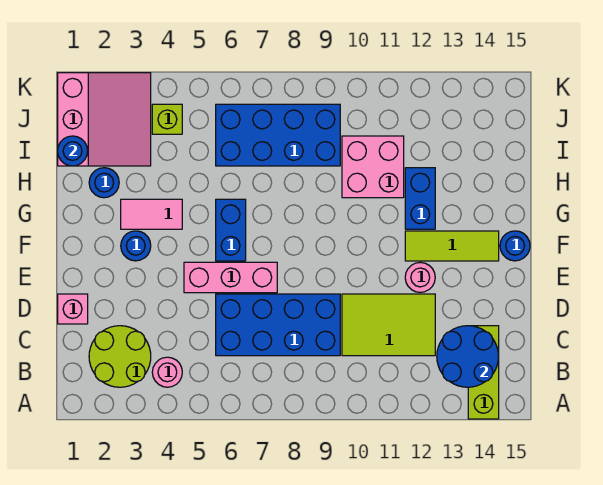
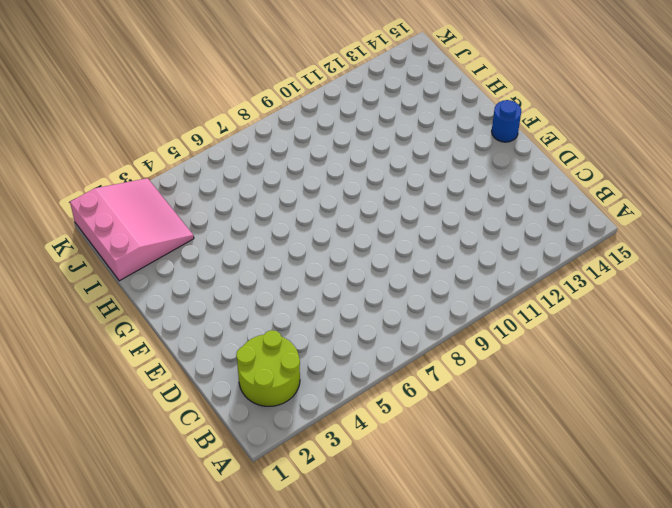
none -> lime 1x3 brick [468,326,499,419]
none -> pink 1x1 round brick [152,357,182,387]
none -> blue 2x4 brick [216,294,340,356]

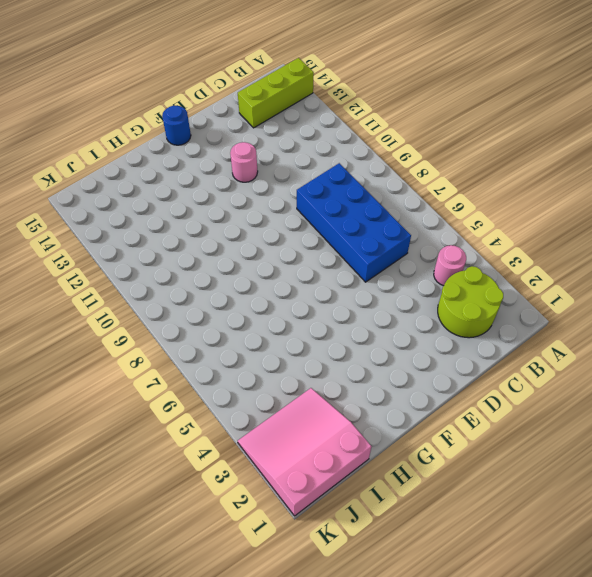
none -> lime 2x3 tile [342,294,435,356]
none -> pink 1x1 brick [58,294,88,324]
none -> pink 1x3 brick [184,262,277,293]

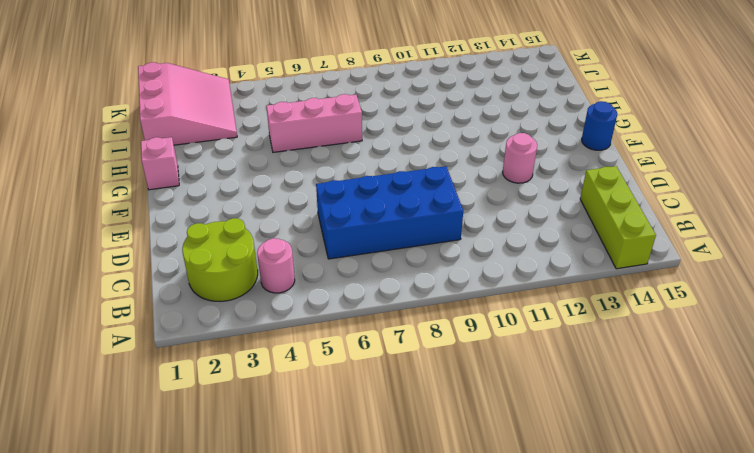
pink 1x1 brick [141,137,179,190] -> pink 1x1 brick moved to [58,294,88,324]
pink 1x3 brick [266,94,362,152] -> pink 1x3 brick moved to [184,262,277,293]
none -> lime 2x3 tile [342,294,435,356]
none -> blue 1x1 round brick [121,231,151,261]
none -> blue 1x2 brick [216,199,246,261]

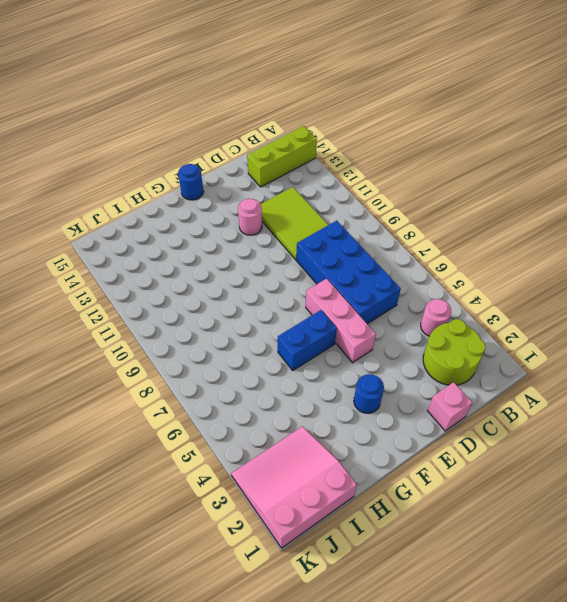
none -> lime 1x3 tile [405,231,499,261]
none -> pink 1x2 tile [121,199,182,229]
none -> blue 1x2 brick [405,168,435,229]

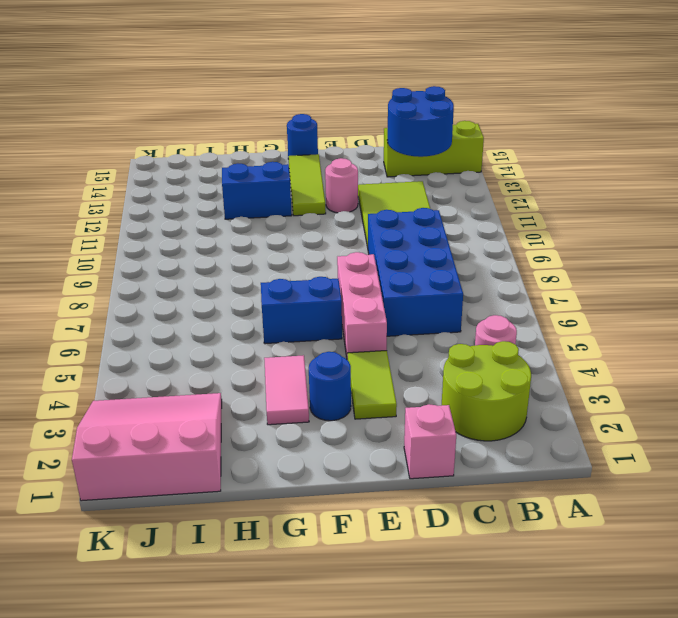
lime 1x2 tile [348,351,397,419] -> none
none -> blue 1x1 round brick [89,168,119,198]
none -> pink 2x2 brick [342,136,404,198]
none -> blue 2x4 brick [216,104,340,166]

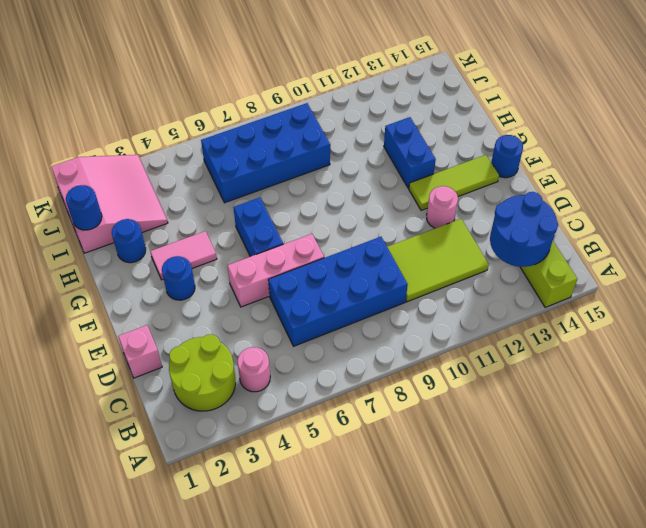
none -> pink 2x2 brick [342,136,404,198]
none -> lime 1x1 brick [152,104,182,134]

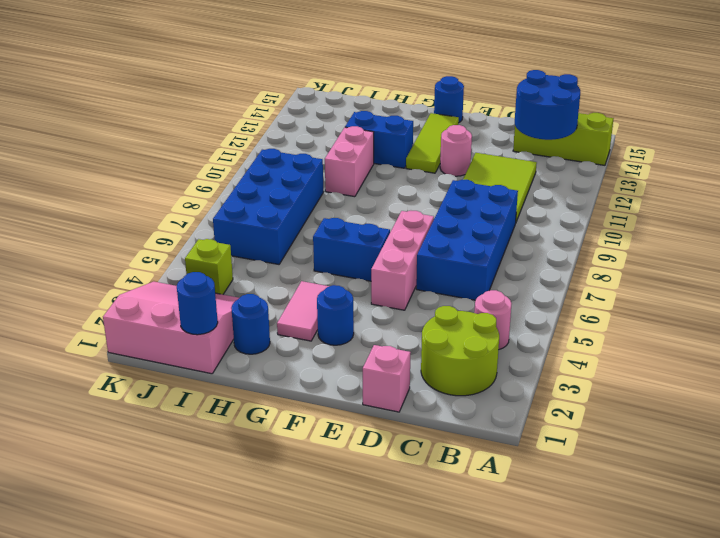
pink 1x2 brick [325,126,374,197] -> pink 2x2 brick [342,136,404,198]

